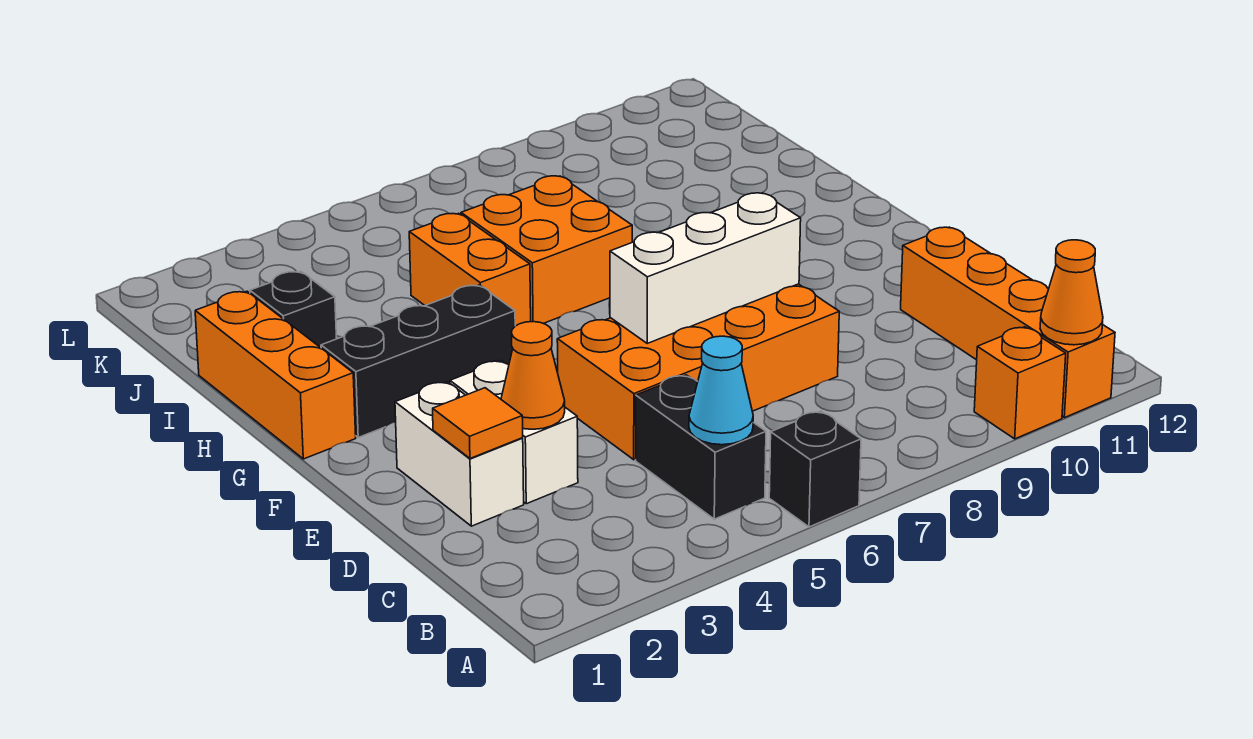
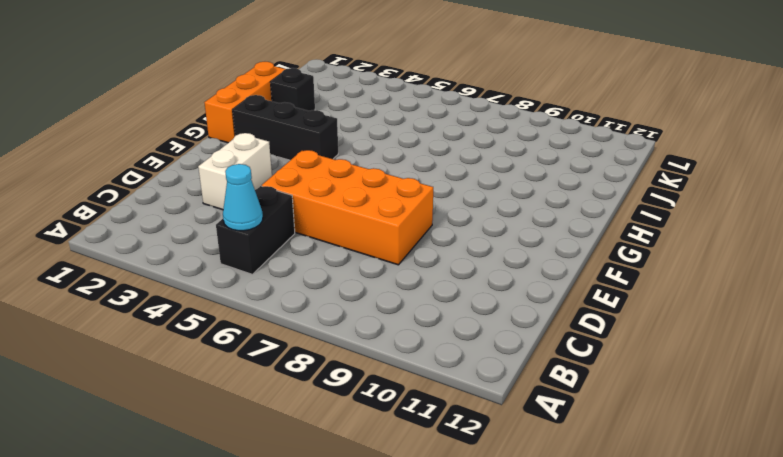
none -> black 1x1 brick [769,411,861,527]
none -> orange 1x1 brick [974,327,1066,439]
none -> orange 1x4 brick [901,227,1115,418]

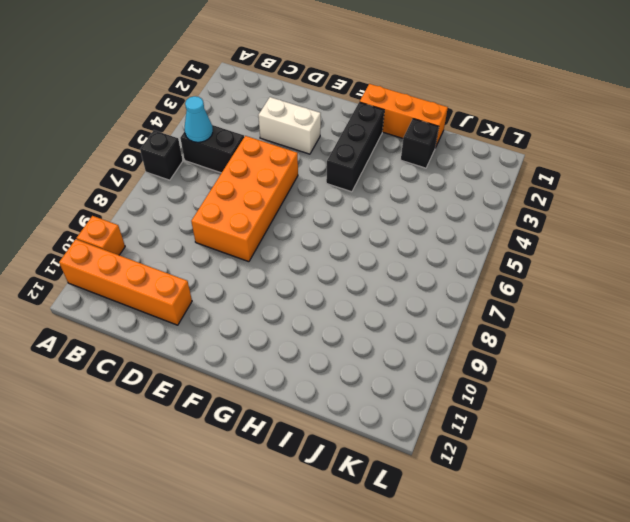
none -> white 1x2 brick [395,382,524,526]
none -> orange 1x2 brick [409,213,531,326]
none -> orange 2x2 brick [461,176,632,323]

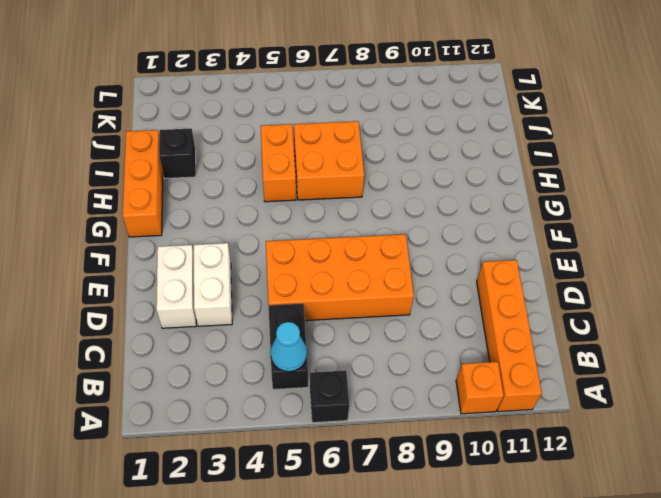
none -> black 1x3 brick [321,285,515,437]
none -> orange 1x1 cone [1040,240,1103,345]
none -> orange 1x1 tile [433,388,523,458]

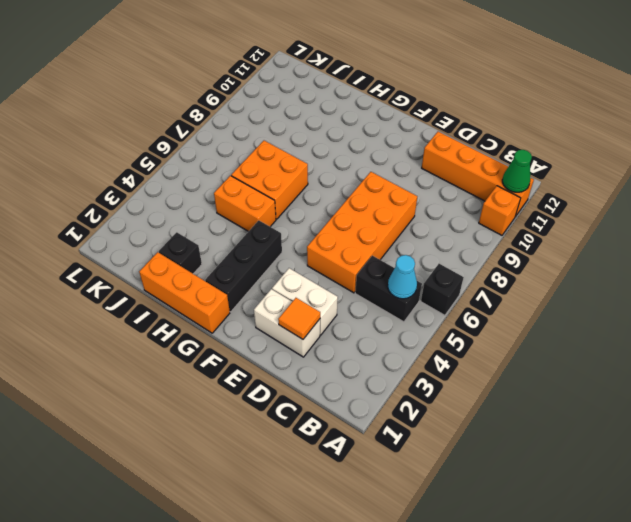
green 1x1 cone [502,150,532,192] -> orange 1x1 cone [1040,240,1103,345]
none -> orange 1x1 cone [501,322,565,429]
none -> white 1x3 brick [610,193,801,343]

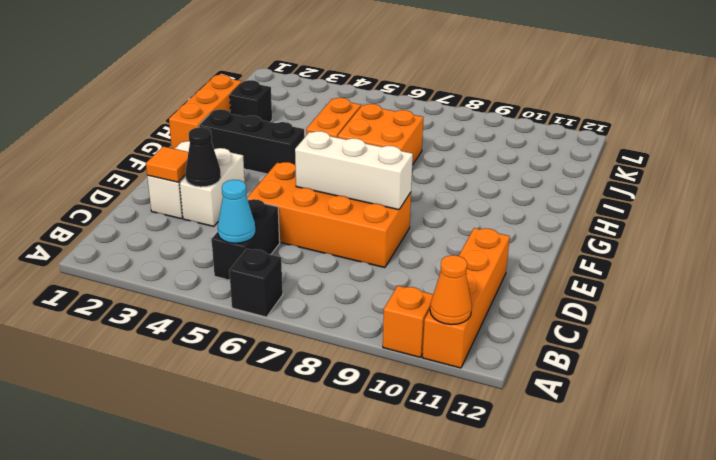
black 1x1 cone [185,127,221,187] -> orange 1x1 cone [501,322,565,429]

